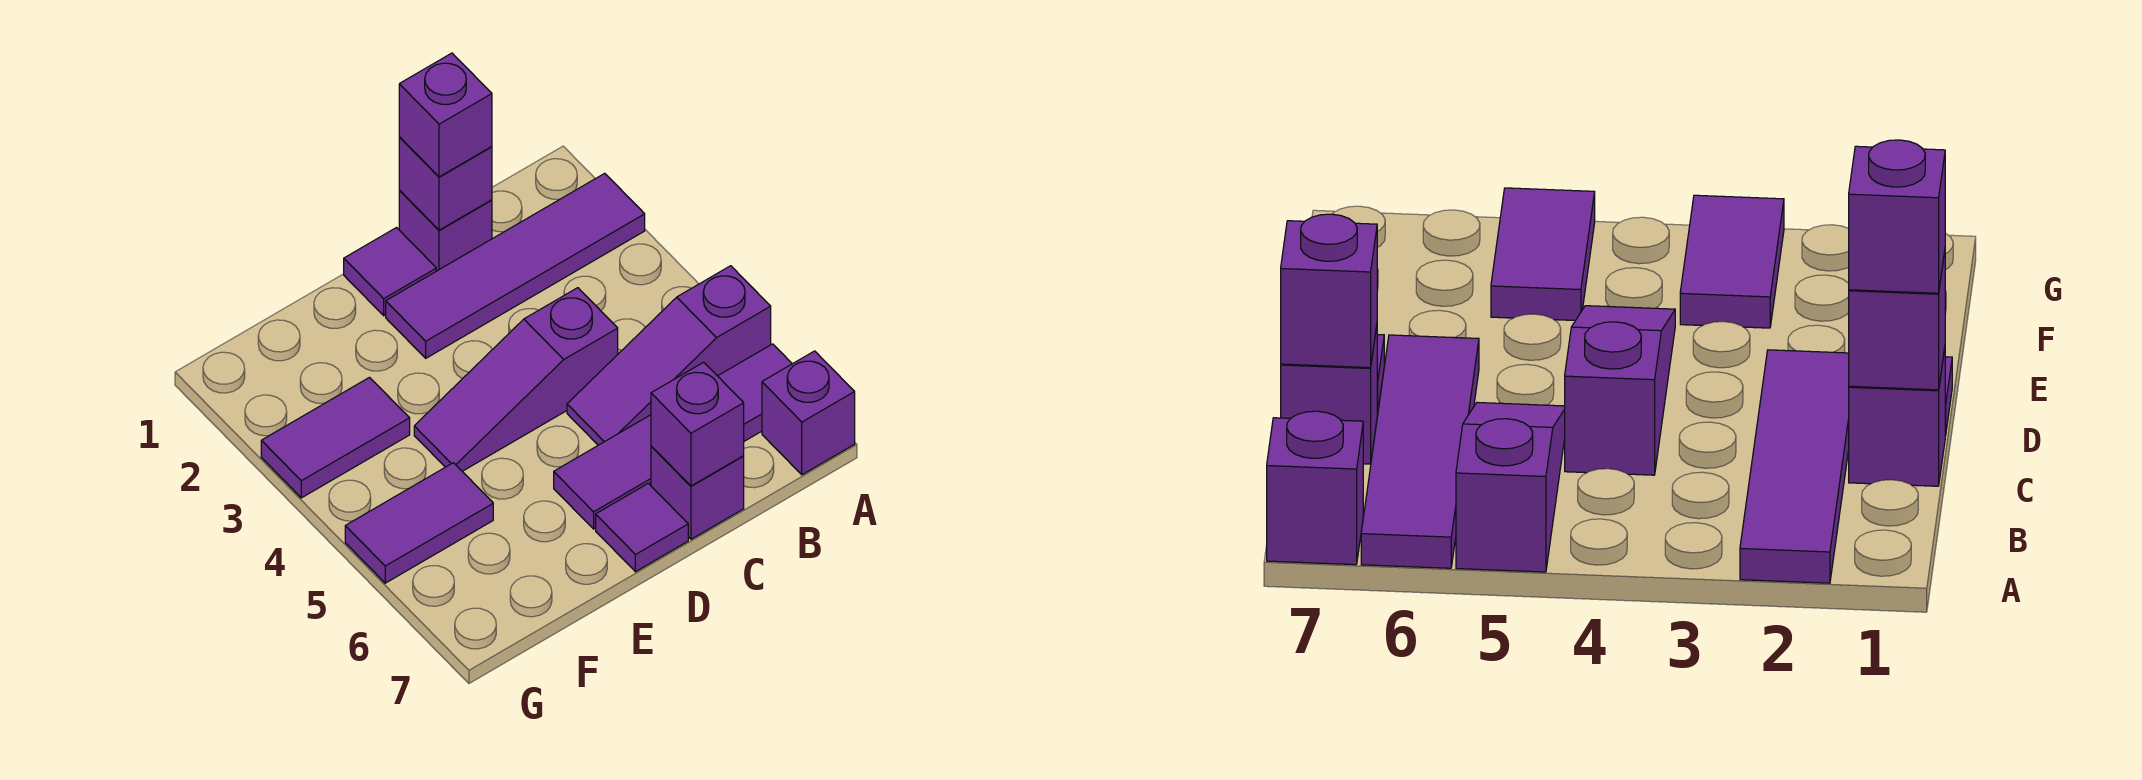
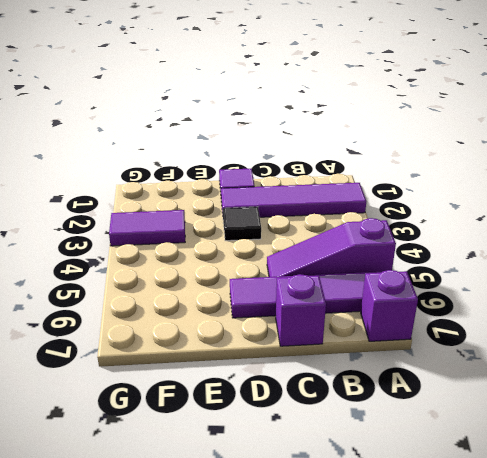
black 1x1 tile [223,207,261,241] -> none
none -> purple 1x1 brick [399,190,492,271]
none -> purple 1x3 slope [414,288,618,471]
none -> purple 1x1 tile [596,483,688,572]

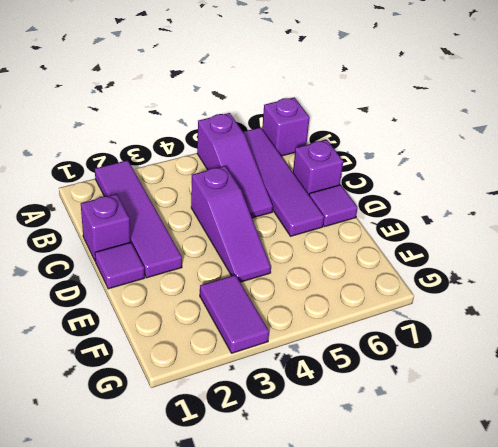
none -> purple 1x2 tile [345,463,493,583]
none -> purple 1x1 brick [399,137,492,230]
none -> purple 1x1 brick [651,362,744,486]

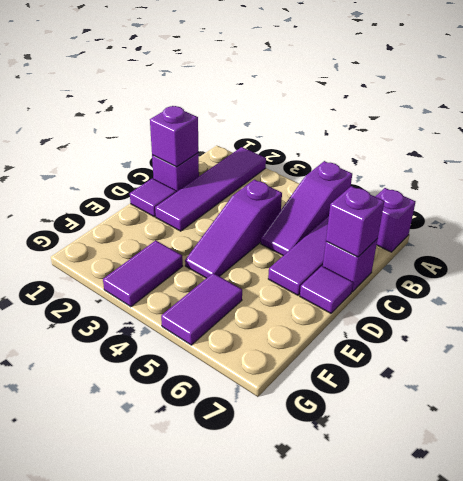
none -> purple 1x1 brick [399,53,492,177]

